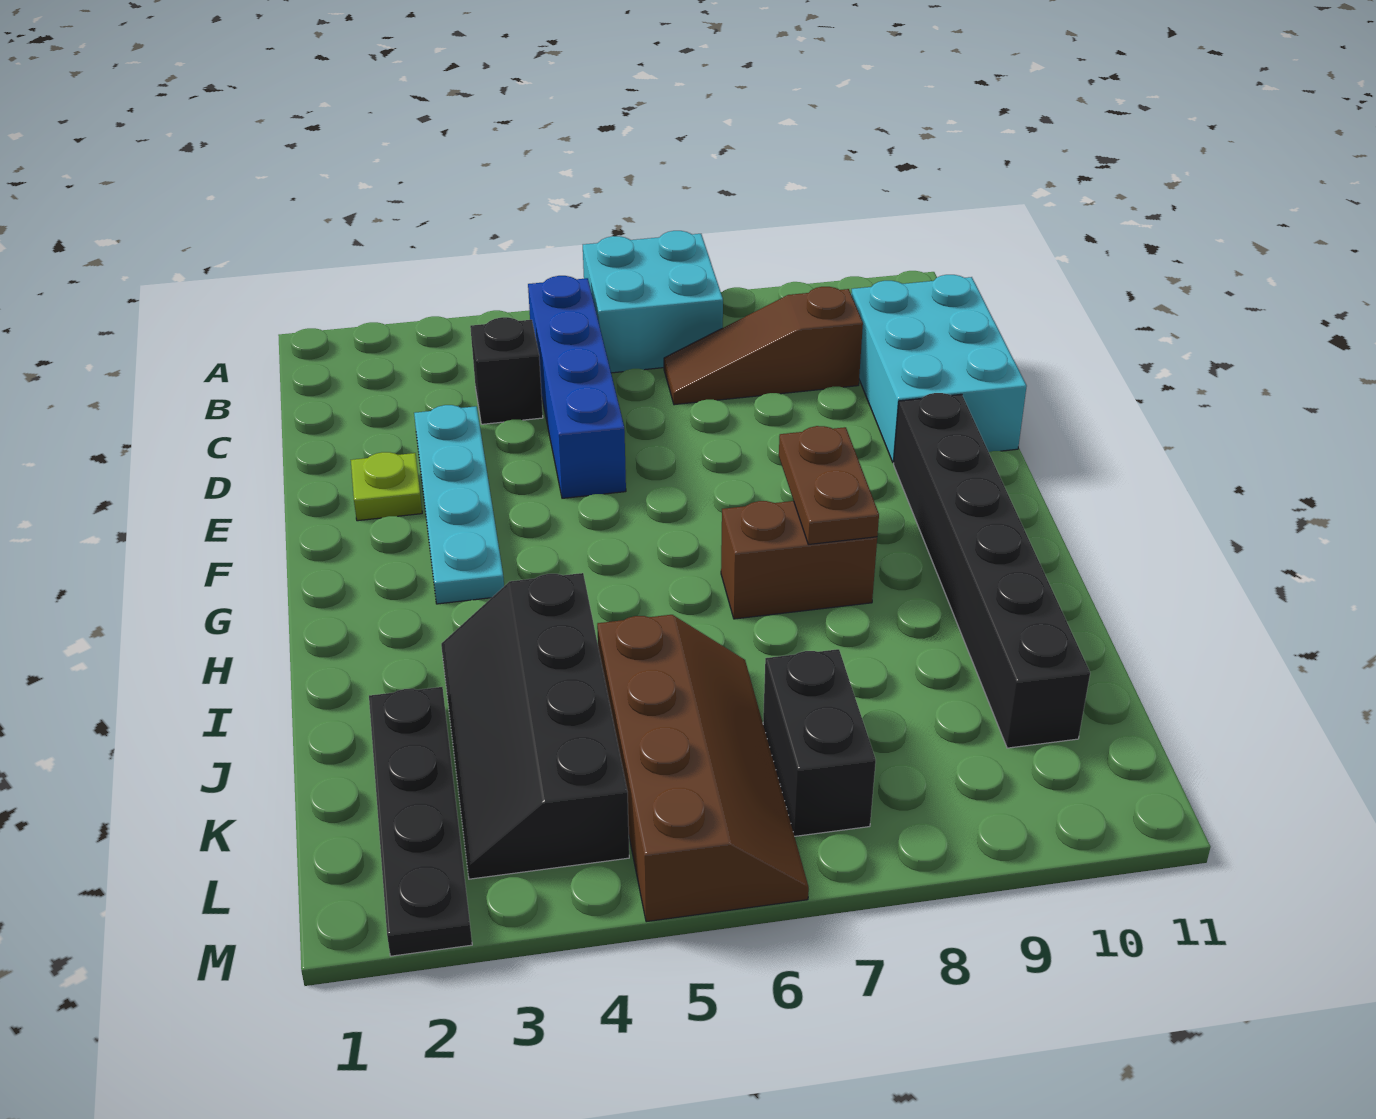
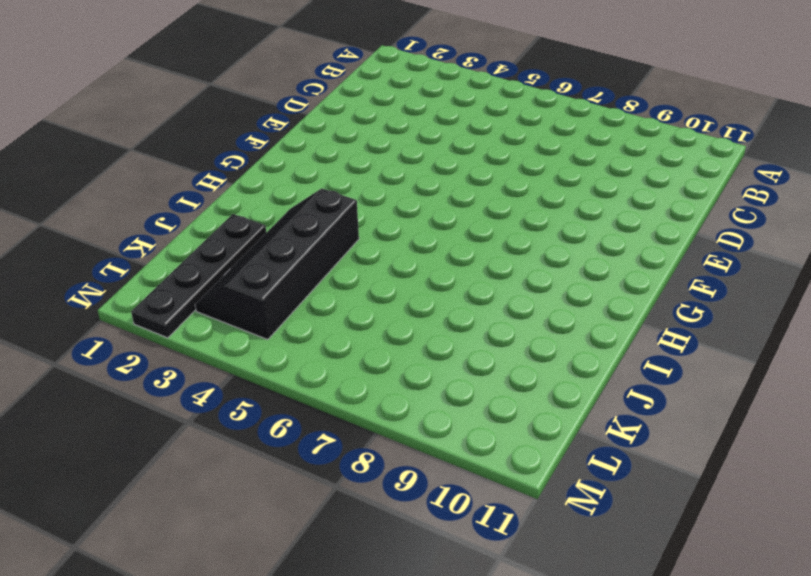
none -> cyan 2x2 brick [583,231,723,373]
none -> blue 1x4 brick [528,276,626,498]
none -> black 1x1 brick [470,317,543,424]

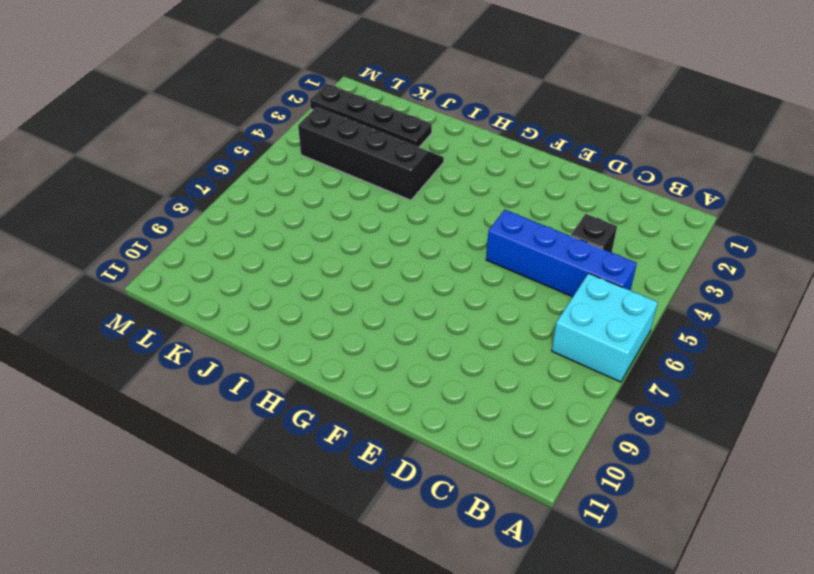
none -> brown 1x3 slope [664,287,863,405]
none -> cyan 2x3 brick [851,275,1027,463]
none -> cyan 1x4 plate [414,405,504,604]

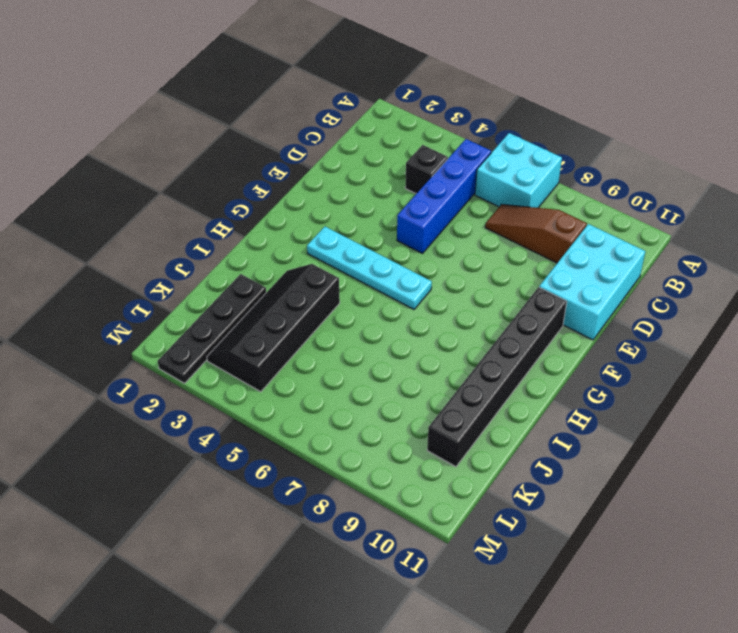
cyan 1x4 plate [307,227,432,309] -> cyan 1x4 plate turned to [414,405,504,604]
none -> lime 1x1 plate [351,452,422,521]
none -> brown 1x2 brick [721,501,877,619]
none -> brown 2x4 slope [597,615,809,922]

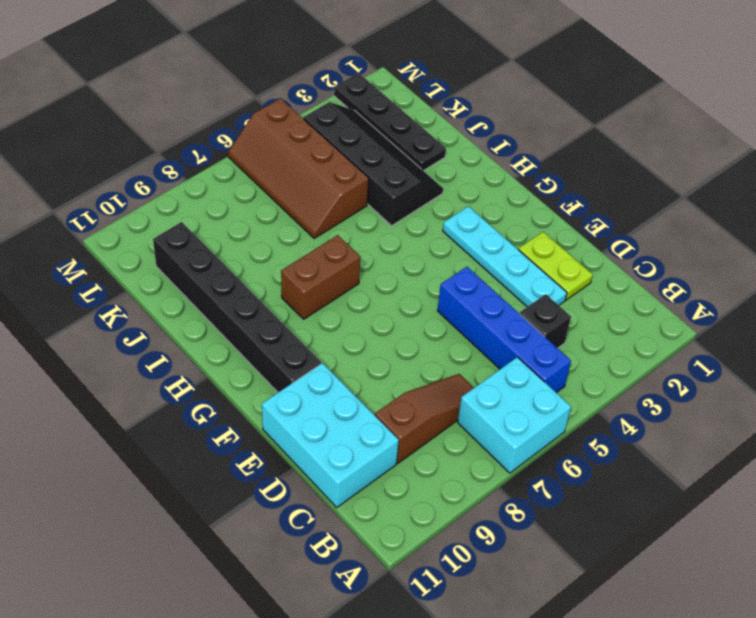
lime 1x2 plate [518,232,593,300] -> lime 1x1 plate [351,452,422,521]
none -> black 1x2 brick [763,649,876,836]
none -> brown 1x2 plate [779,426,879,544]

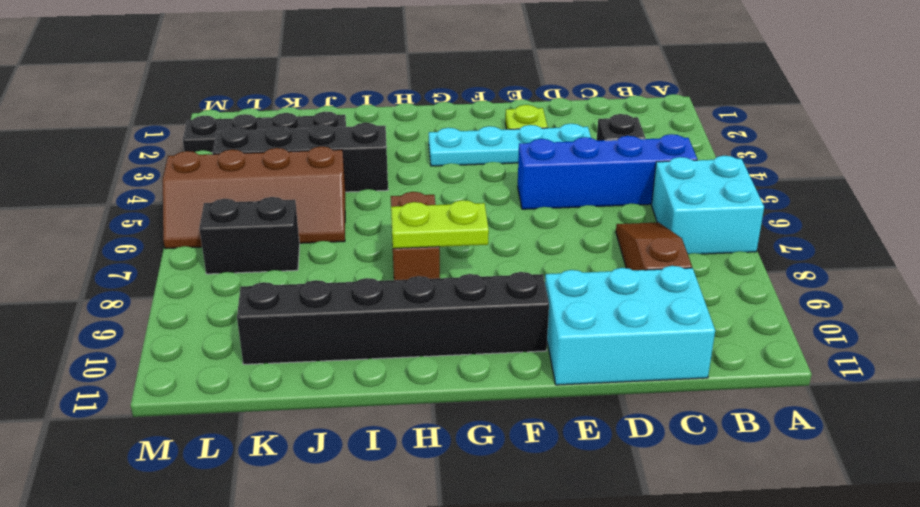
lime 1x2 plate [391,200,489,249] -> brown 1x2 plate [779,426,879,544]

